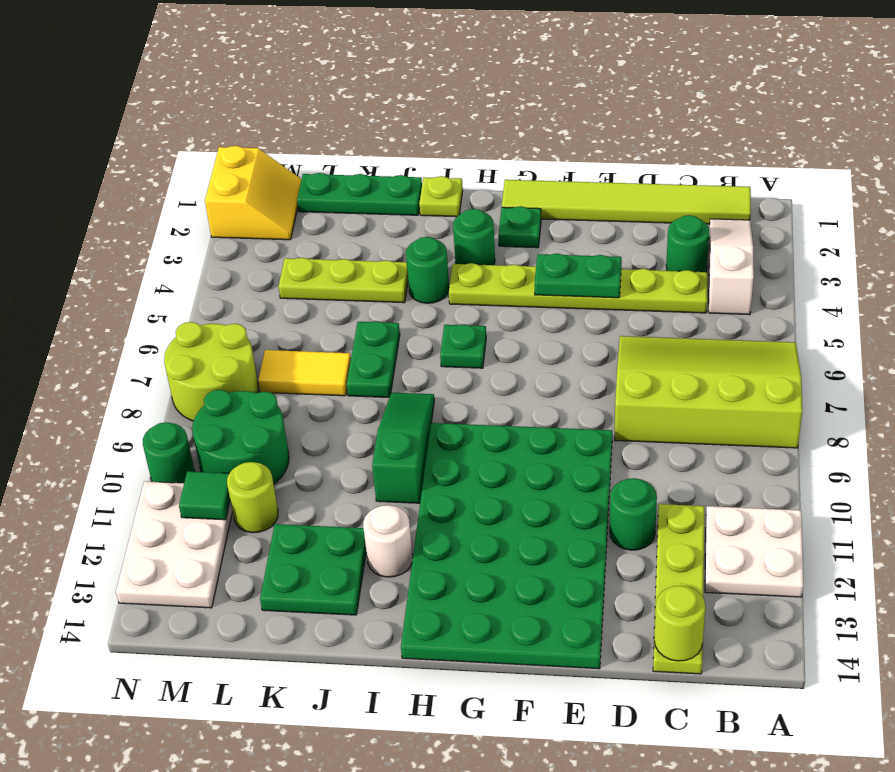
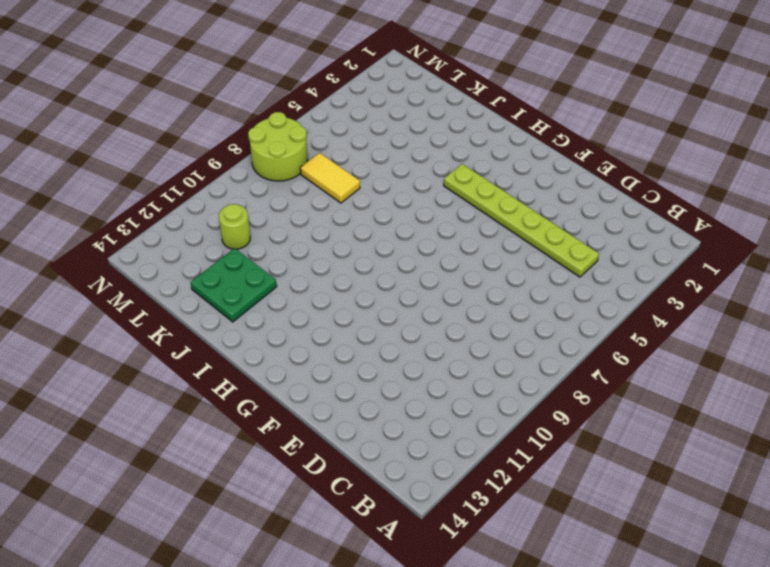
none -> lime 3x4 slope [615,336,802,448]
none -> white 2x2 plate [705,506,803,597]
none -> lime 1x6 tile [502,180,751,224]
none -> white 1x3 slope [709,219,754,315]

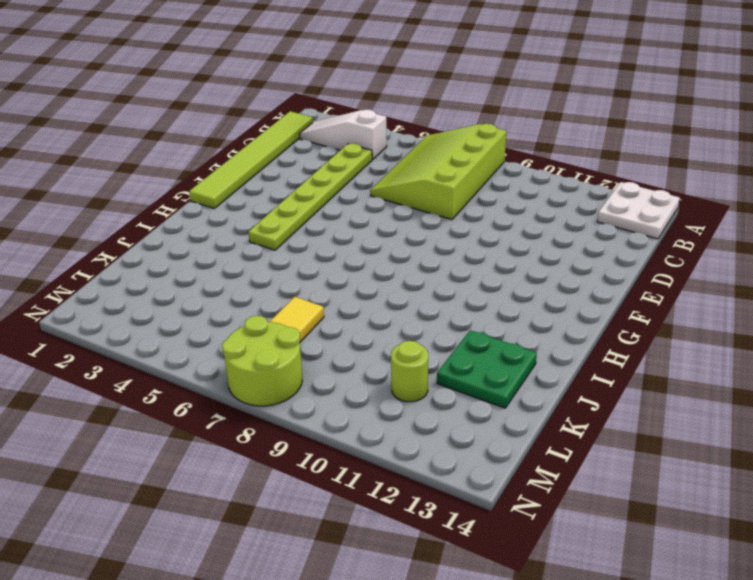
white 2x2 plate [597,182,680,239] -> white 2x2 plate moved to [705,506,803,597]
none -> green 1x1 round brick [666,215,709,272]
none -> lime 1x4 plate [653,504,705,674]
none -> green 1x1 round brick [610,478,657,550]
none -> green 4x6 plate [401,423,612,669]

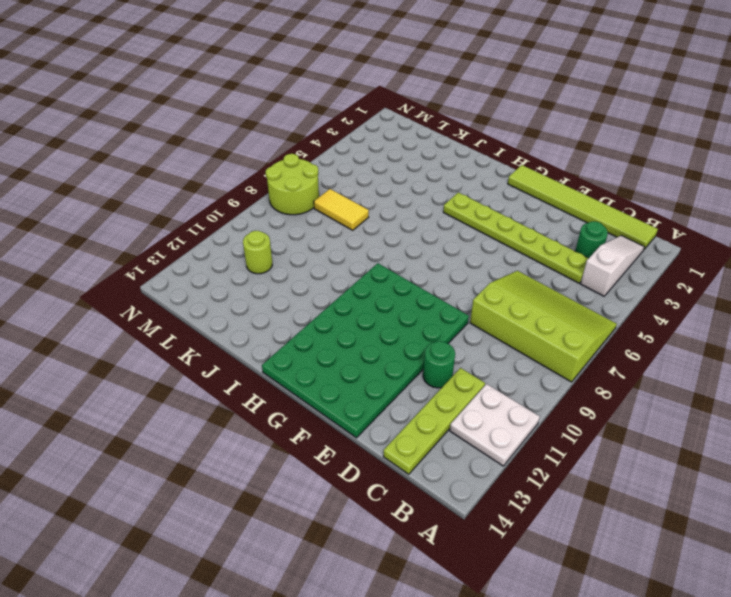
none -> green 1x1 plate [498,206,541,248]
none -> green 1x1 round brick [453,209,495,265]
none -> green 1x1 plate [440,325,486,368]
none -> lime 1x1 plate [419,176,463,217]

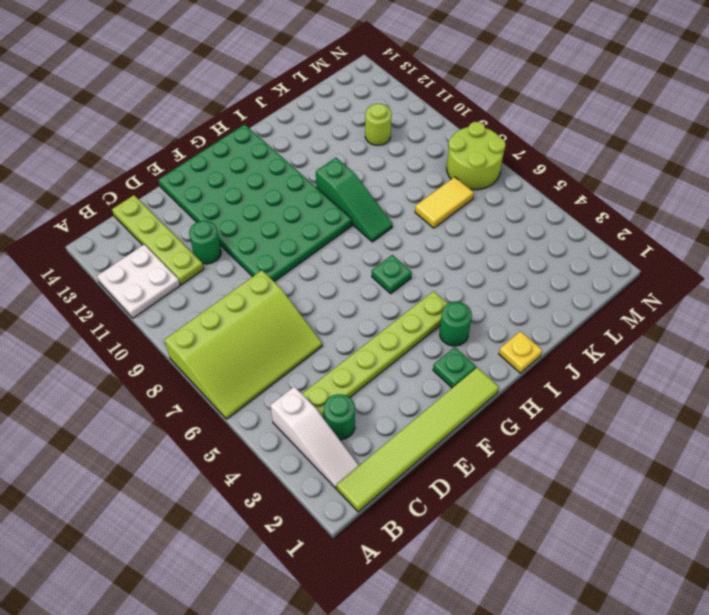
yellow 1x1 plate [499,331,542,373] -> lime 1x1 plate [419,176,463,217]
none -> green 1x1 round brick [406,237,449,303]
none -> white 1x1 round brick [363,505,413,577]
none -> green 1x3 plate [297,173,422,215]
none -> lime 1x3 plate [279,258,408,303]

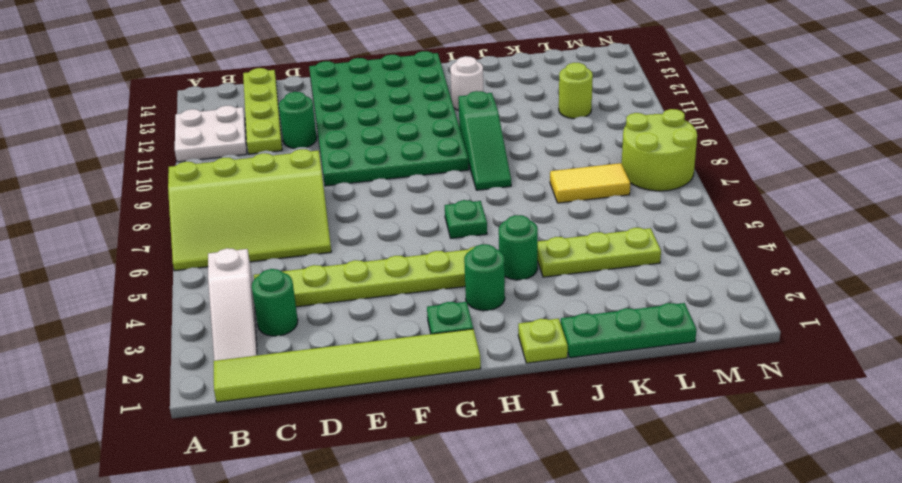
none -> green 1x2 plate [347,321,400,397]
none -> green 2x2 plate [260,524,366,615]
none -> green 2x2 round brick [192,390,289,484]
none -> yellow 2x2 slope [205,146,301,240]

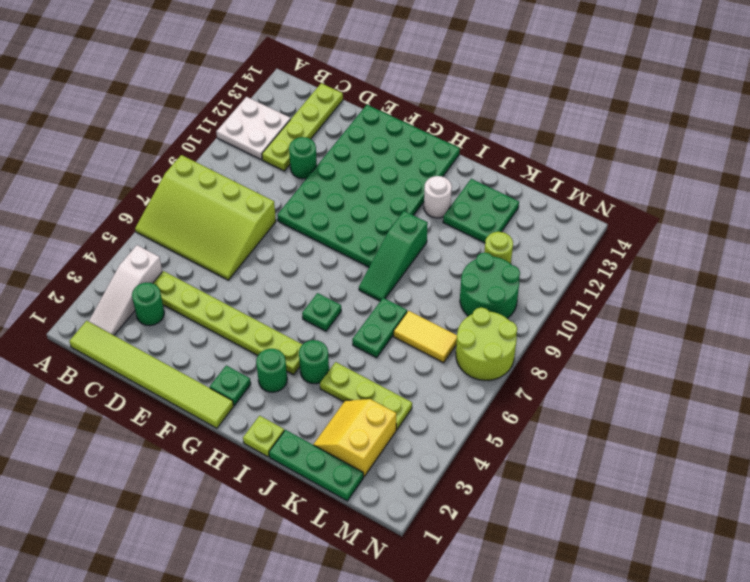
yellow 2x2 slope [313,399,396,477] -> yellow 2x2 slope moved to [205,146,301,240]
none -> white 2x3 plate [116,481,233,608]
none -> green 1x1 round brick [143,422,195,483]
none -> lime 1x1 round brick [654,585,705,661]
none -> green 1x2 plate [535,254,621,298]

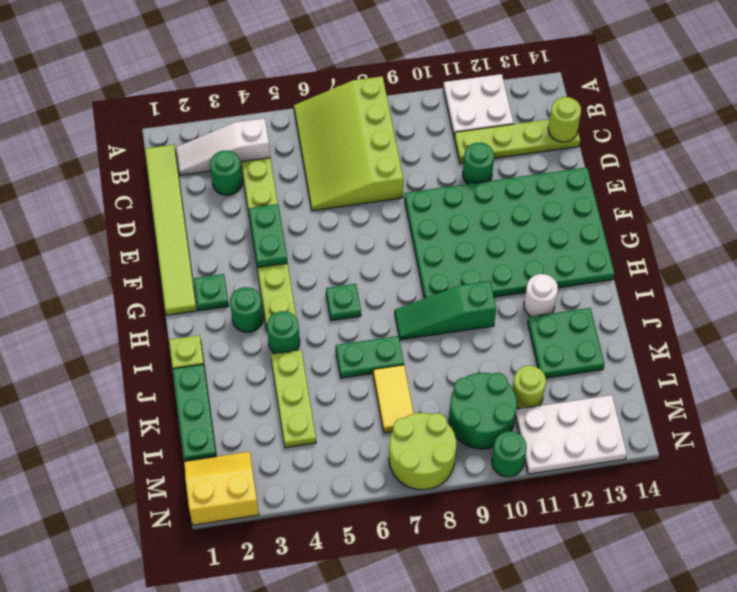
none -> green 1x1 tile [179,471,230,520]

